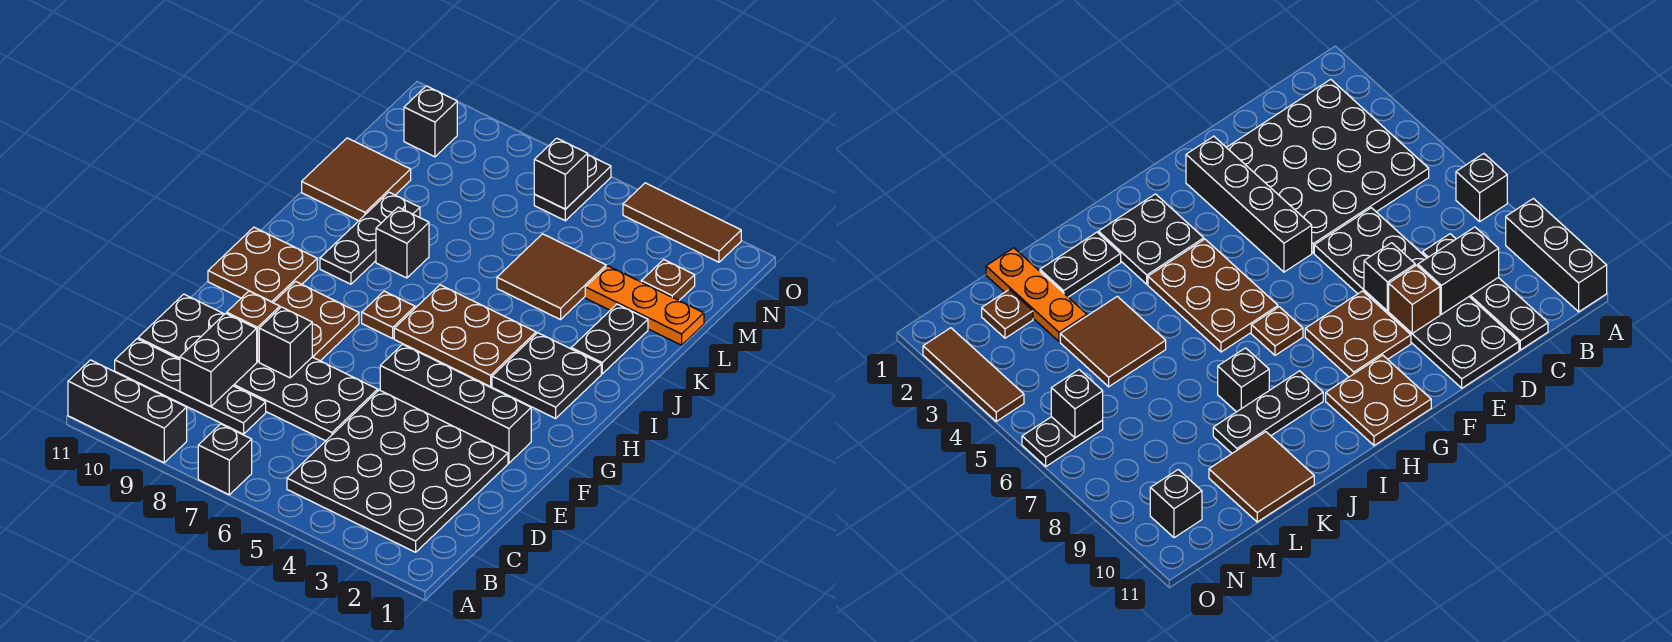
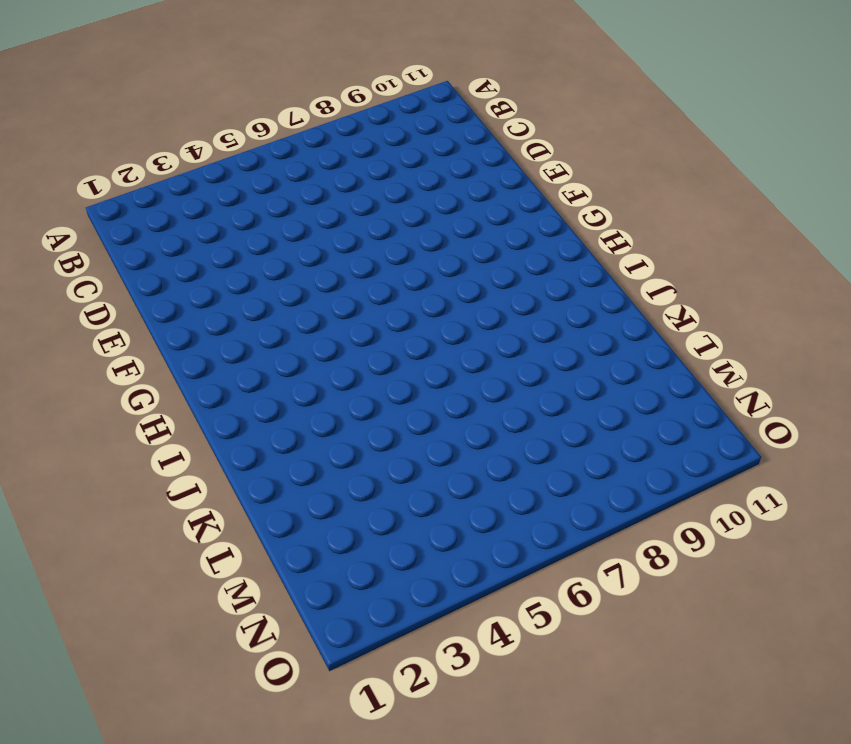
none -> black 1x1 brick [198,424,252,495]
none -> black 1x3 brick [68,360,187,463]
none -> black 4x4 plate [287,390,508,552]

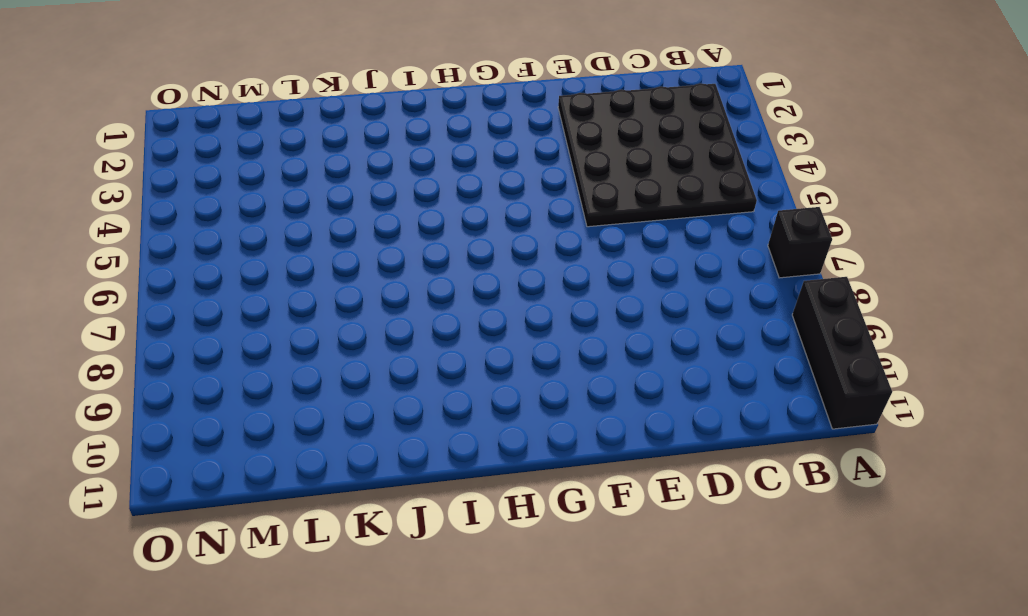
none -> black 1x4 plate [115,339,266,434]
none -> black 2x6 plate [138,294,378,441]
none -> black 1x4 brick [380,344,531,463]

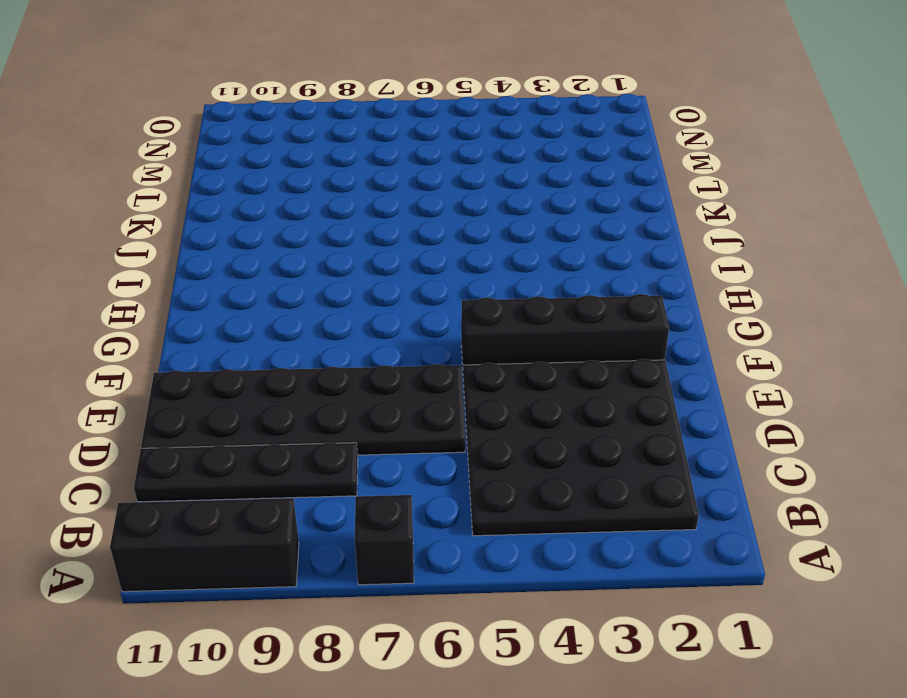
none -> brown 2x2 plate [273,282,359,361]
none -> brown 2x2 plate [208,227,317,303]
none -> black 2x2 plate [492,333,601,418]

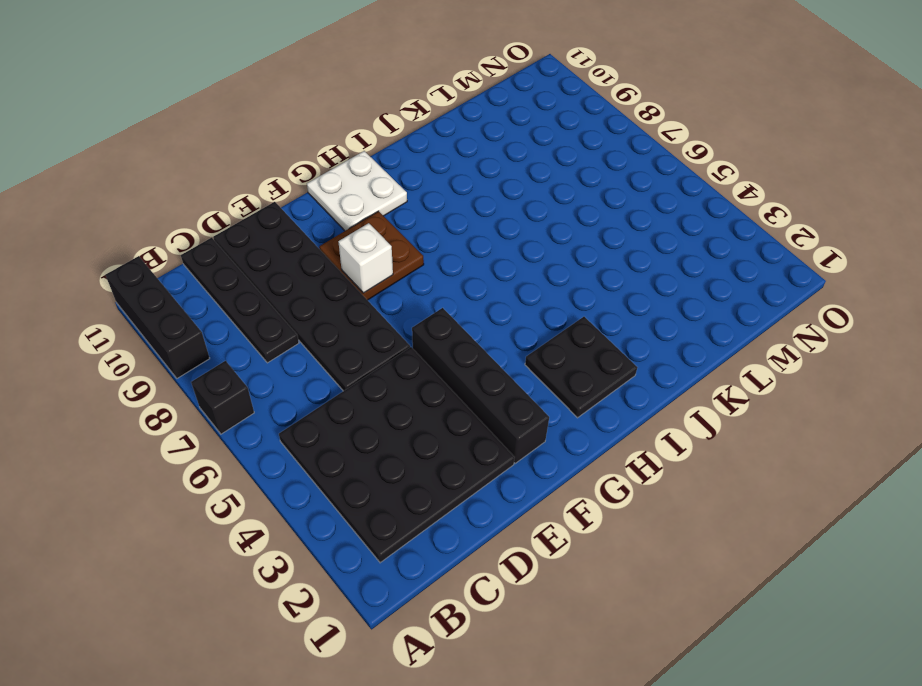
white 1x1 brick [338,223,393,293] -> none
white 2x2 plate [307,151,407,231] -> brown 2x2 plate [208,227,317,303]
none -> brown 2x3 plate [394,285,536,387]
none -> brown 1x1 plate [362,291,415,338]
none -> black 1x3 plate [320,192,420,284]

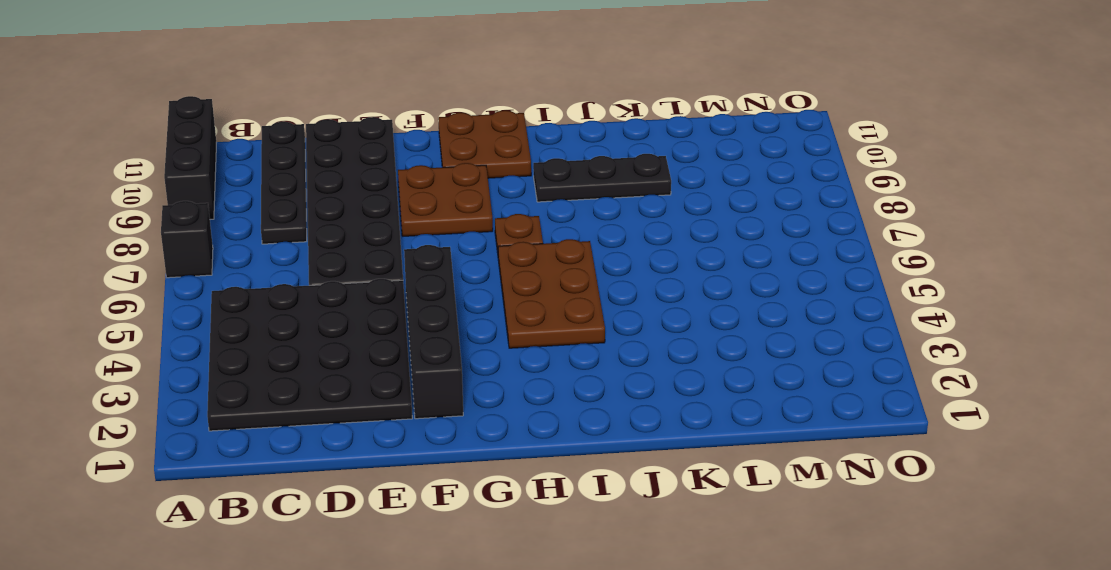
none -> black 2x2 plate [492,333,601,418]
none -> black 1x2 plate [571,304,648,374]
none -> black 1x1 brick [376,207,429,278]

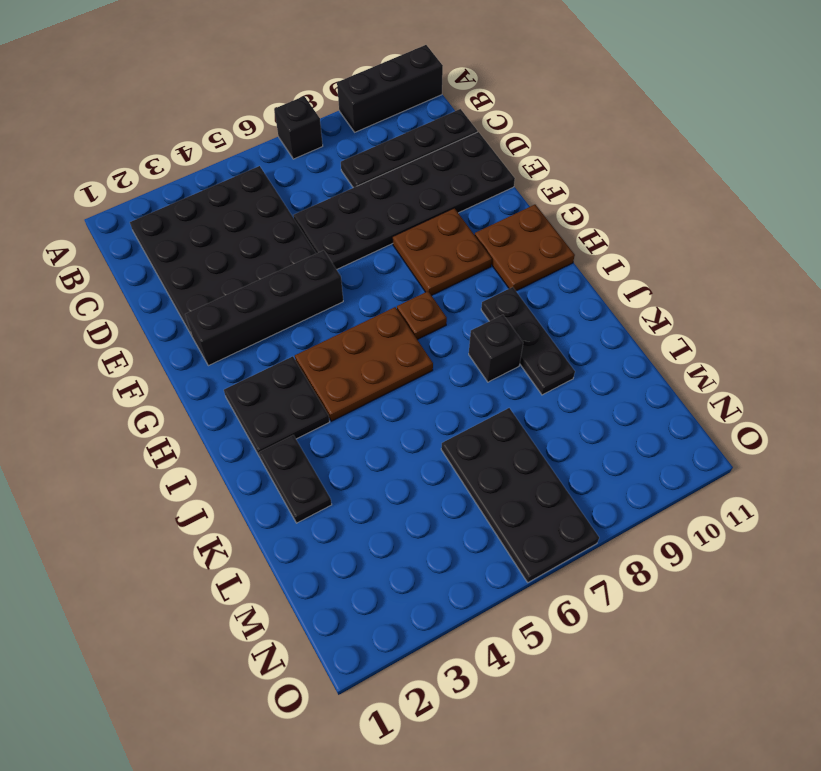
black 2x4 plate [441,408,599,582] -> black 1x2 plate [534,155,611,221]
none -> brown 2x2 tile [497,234,606,320]
none -> brown 2x2 tile [302,138,411,221]
none -> orange 1x3 plate [585,266,704,345]

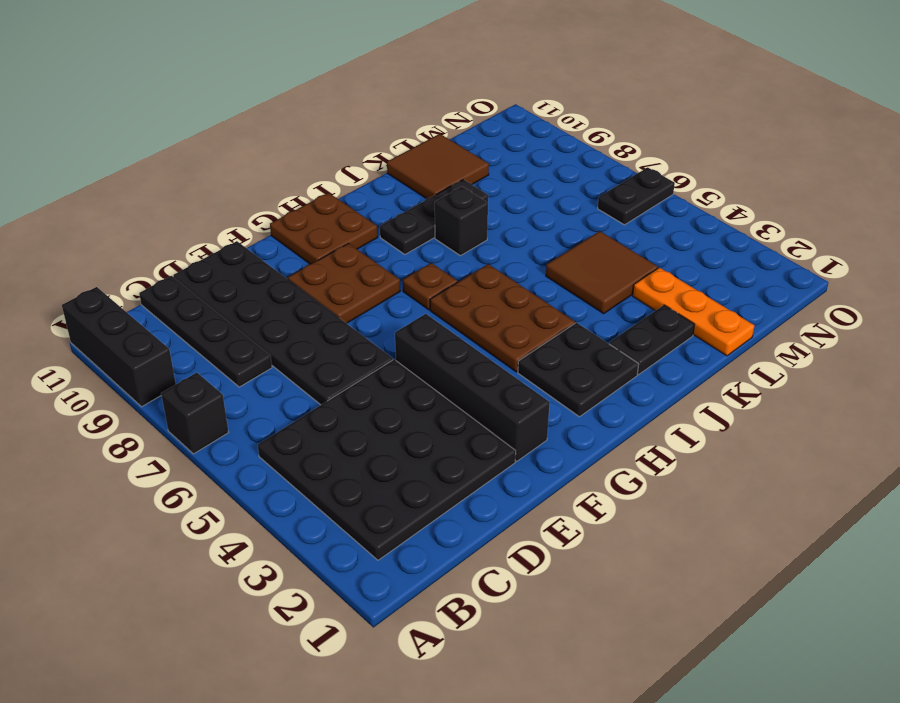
none -> brown 1x1 plate [641,259,695,300]
none -> black 1x1 brick [404,86,457,157]
none -> brown 1x3 tile [623,183,741,262]

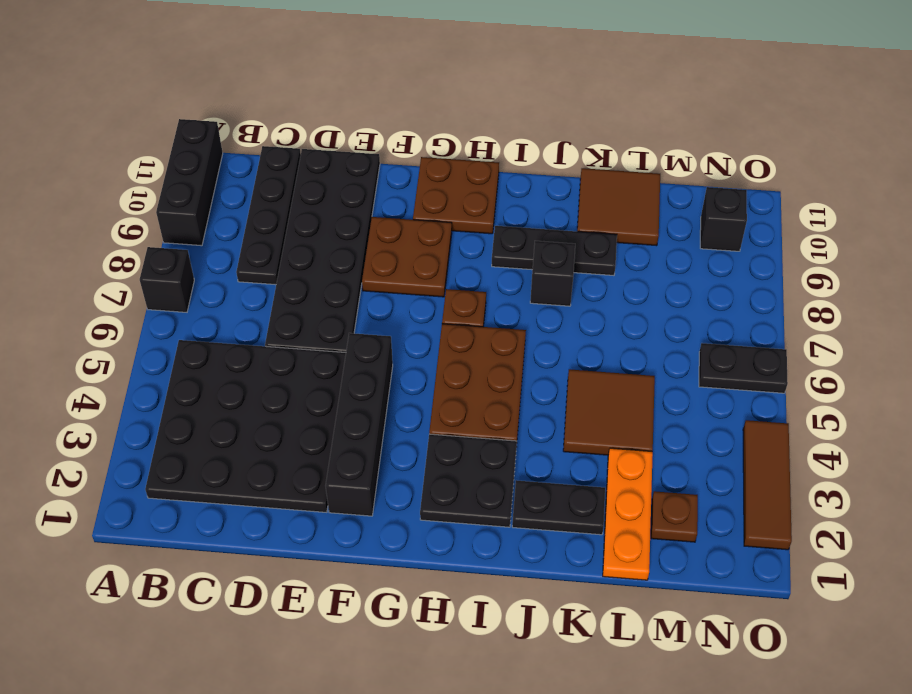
none -> black 1x2 brick [180,313,257,407]
none -> black 1x1 brick [259,307,312,378]
none -> brown 1x1 brick [227,291,280,362]

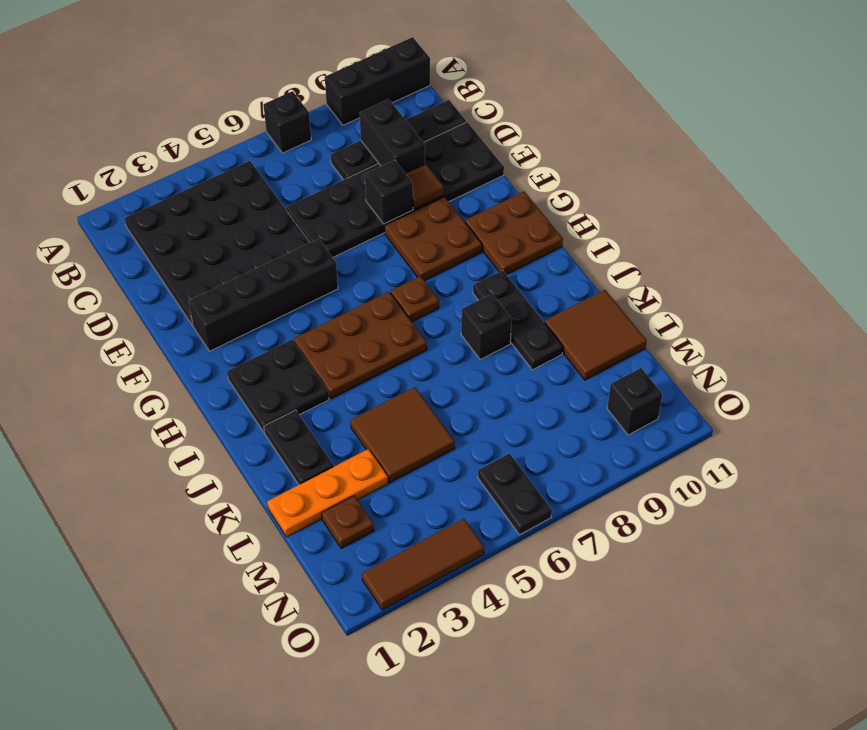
brown 1x1 tile [406,164,444,209] -> brown 1x1 brick [227,291,280,362]
none -> black 1x1 brick [534,138,588,209]

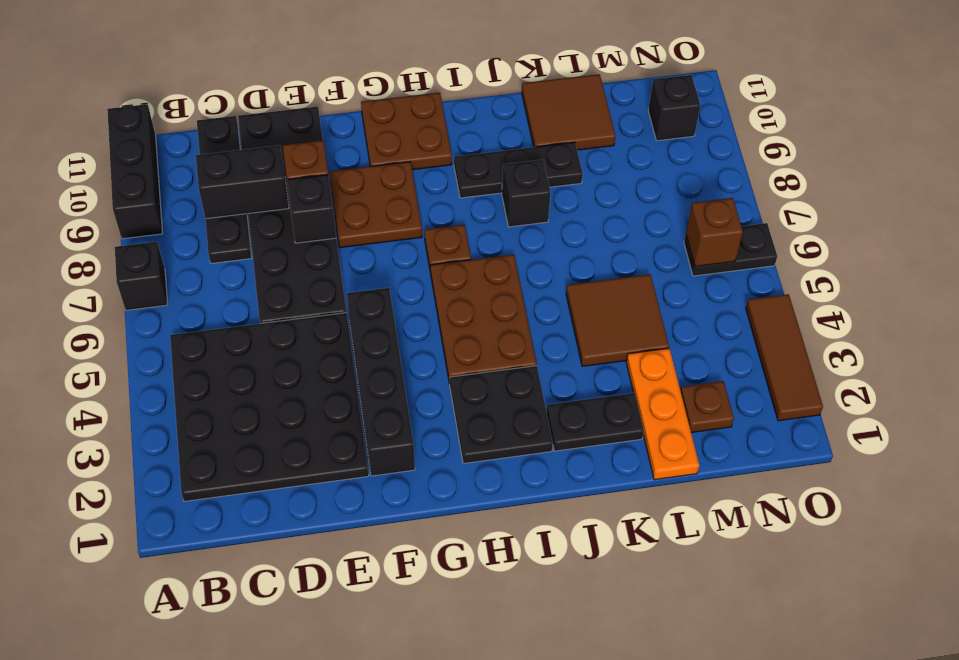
brown 1x1 brick [686,198,743,267] -> black 1x1 brick [534,138,588,209]

